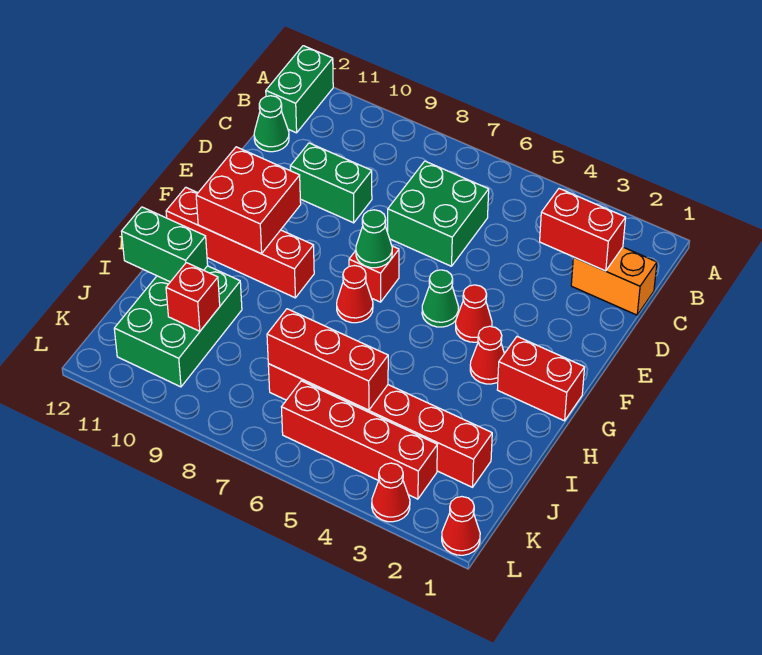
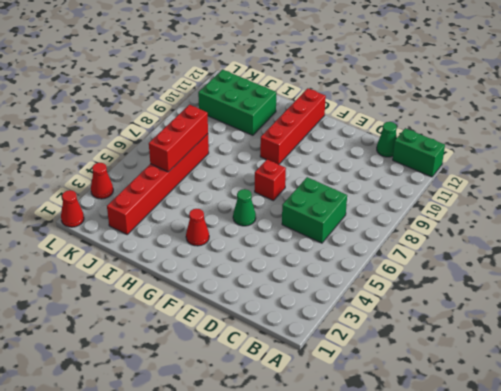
none -> orange 1x2 brick [571,247,657,315]
none -> green 1x2 brick [290,143,372,223]
none -> red 1x1 cone [456,285,492,342]

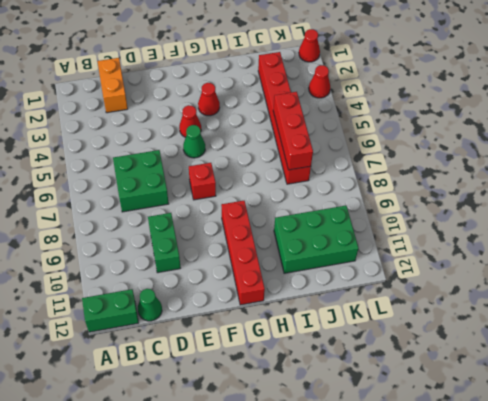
none -> red 1x2 brick [497,337,585,421]
none -> red 1x1 cone [337,266,373,323]
none -> red 1x4 brick [282,381,437,499]

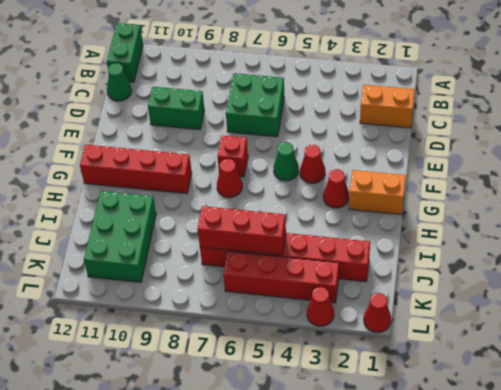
orange 1x2 brick [349,170,406,215] -> red 1x2 brick [497,337,585,421]
none -> red 1x2 brick [540,189,626,271]
none -> green 1x1 cone [356,210,392,268]
none -> red 2x2 brick [196,147,301,254]

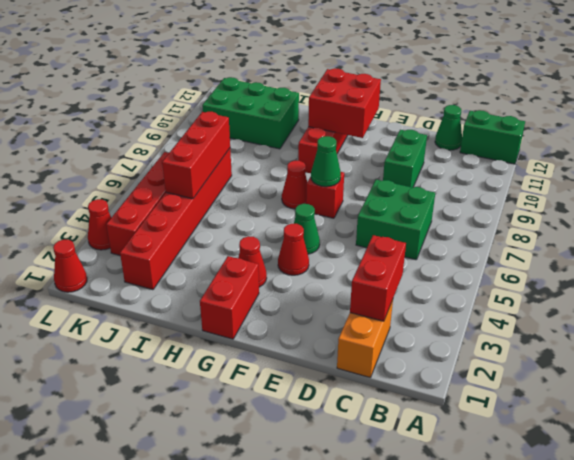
none -> green 1x2 brick [122,207,208,282]
none -> red 1x1 brick [166,263,220,331]

